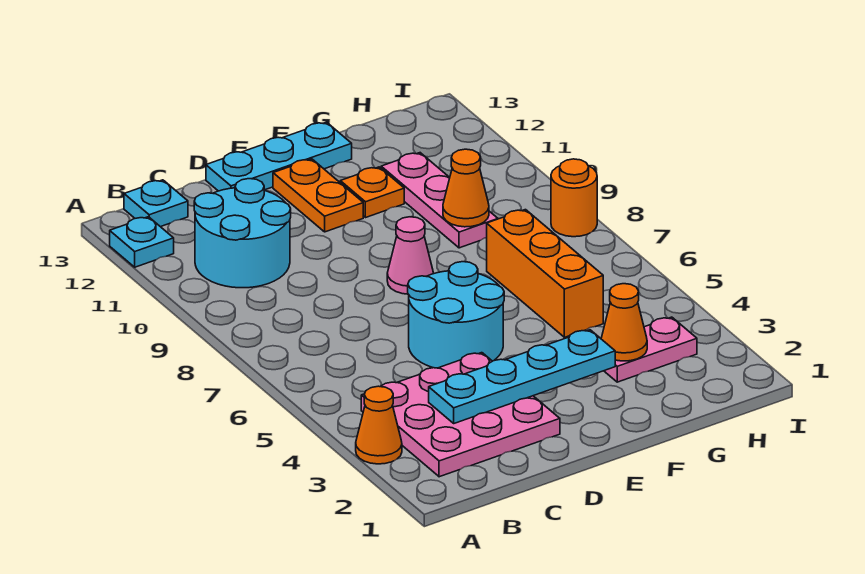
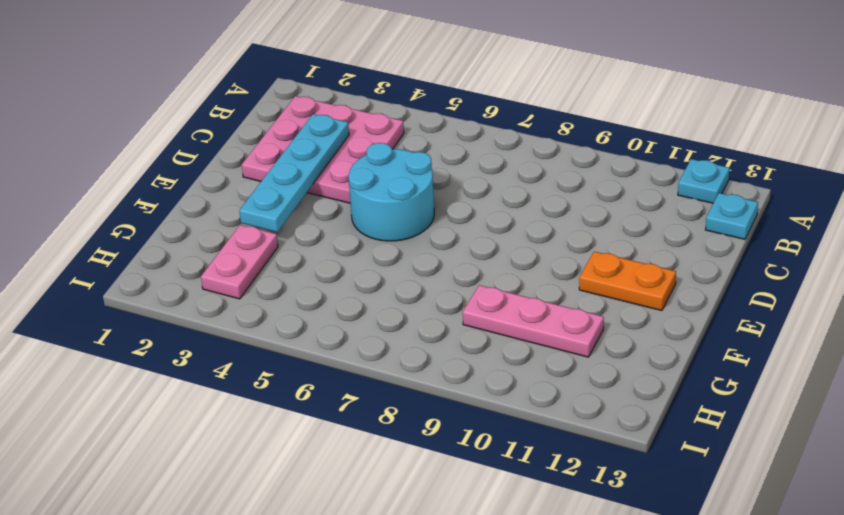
none -> orange 1x1 cone [356,386,402,464]
none -> cyan 2x2 round brick [194,179,291,288]
none -> cyan 1x3 plate [206,122,352,191]

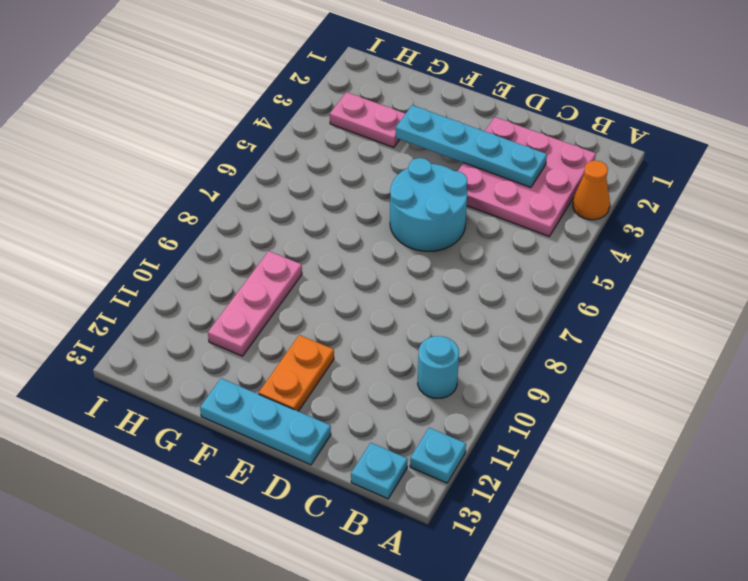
cyan 1x1 round brick [418,336,459,398] -> cyan 2x2 round brick [194,179,291,288]
none -> pink 1x1 cone [387,217,434,294]
none -> orange 1x1 plate [340,167,404,218]
none -> orange 1x3 brick [487,210,603,337]

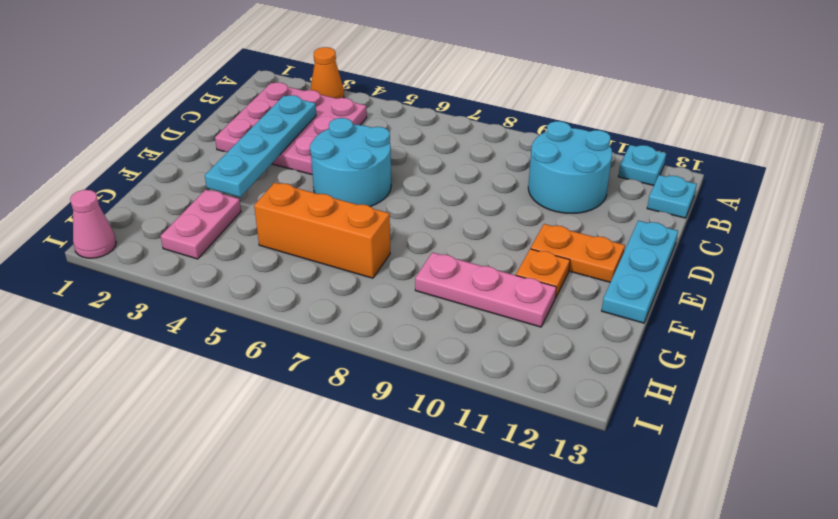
pink 1x1 cone [70,190,116,258] -> pink 1x1 cone moved to [387,217,434,294]
none -> orange 1x1 round brick [551,159,597,237]
none -> orange 1x1 cone [601,284,647,361]
none -> orange 1x1 cone [443,149,489,227]

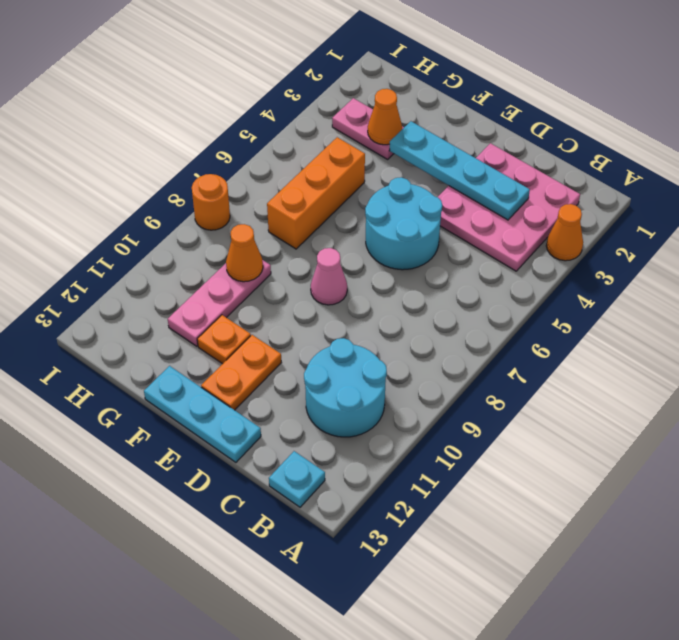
none -> cyan 1x1 plate [110,217,174,267]

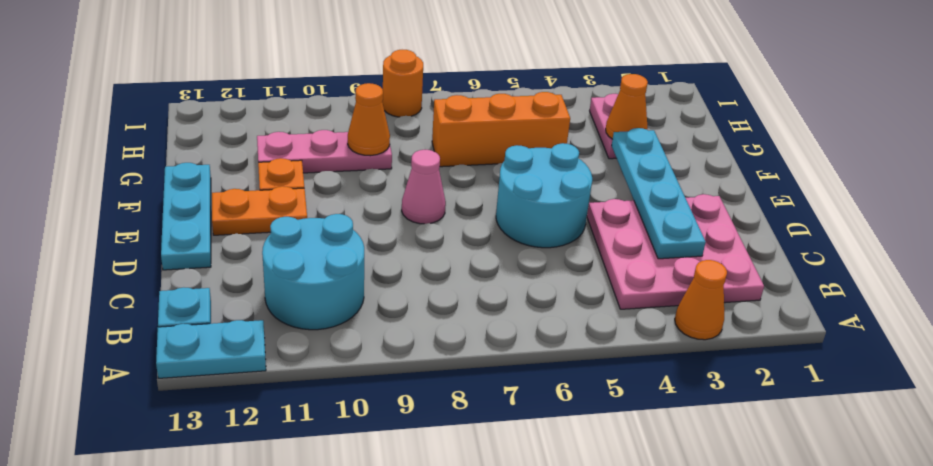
cyan 1x2 plate [156,320,266,378] -> cyan 1x1 plate [110,217,174,267]

